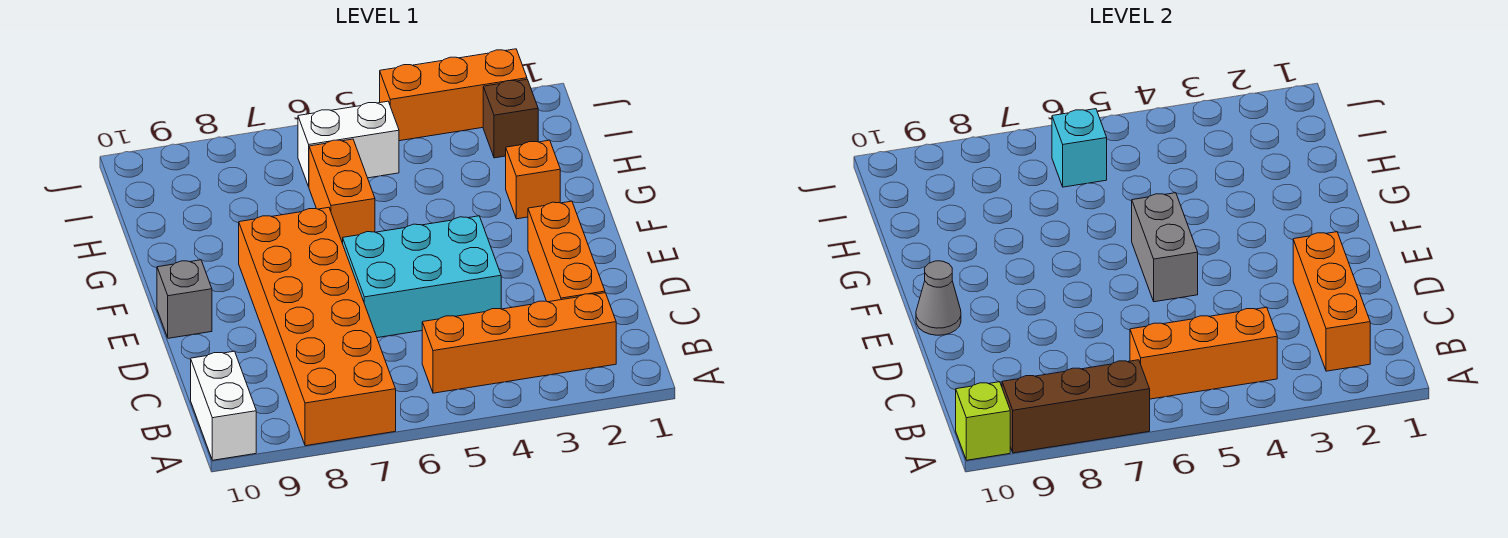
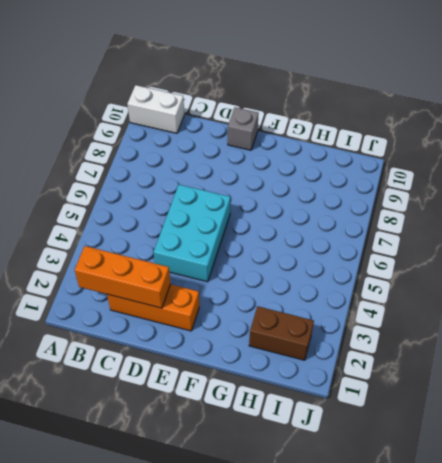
brown 1x2 brick [249,306,314,360] -> brown 1x1 brick [483,79,538,158]
none -> orange 2x6 brick [239,207,396,446]
none -> orange 1x4 brick [422,293,616,393]
none -> orange 1x1 brick [506,140,560,219]

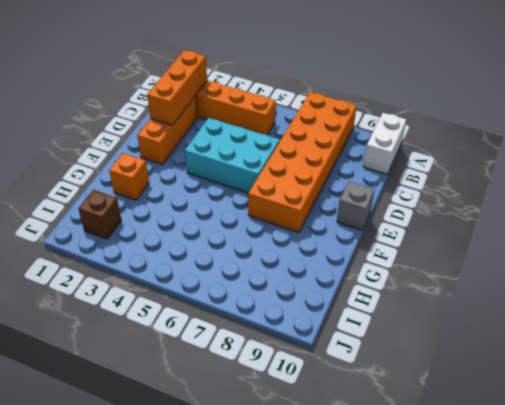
none -> orange 1x2 brick [309,139,375,243]
none -> white 1x2 brick [298,101,399,187]
none -> orange 1x3 brick [380,49,527,141]

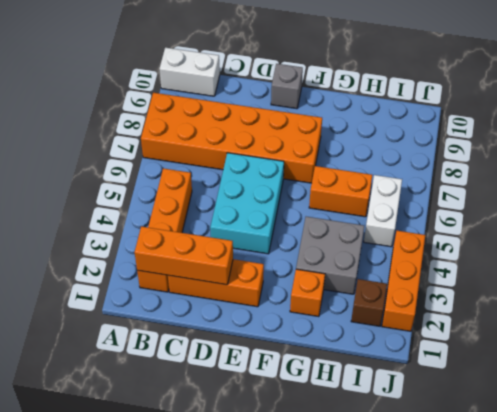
grey 2x2 brick [296,217,364,294] -> none
none -> brown 1x3 brick [1002,360,1150,453]
none -> lime 1x1 brick [956,382,1010,460]
none -> orange 1x3 brick [1130,307,1277,399]

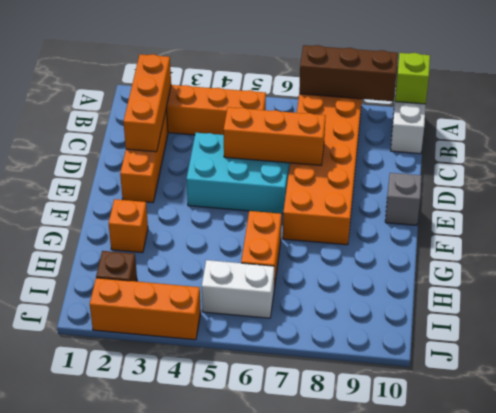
orange 1x3 brick [224,107,326,165] -> orange 1x3 brick moved to [1130,307,1277,399]
none -> grey 1x2 brick [1132,193,1198,302]
none -> grey 1x1 cone [916,261,961,335]
none -> cyan 1x1 brick [1052,109,1107,187]

